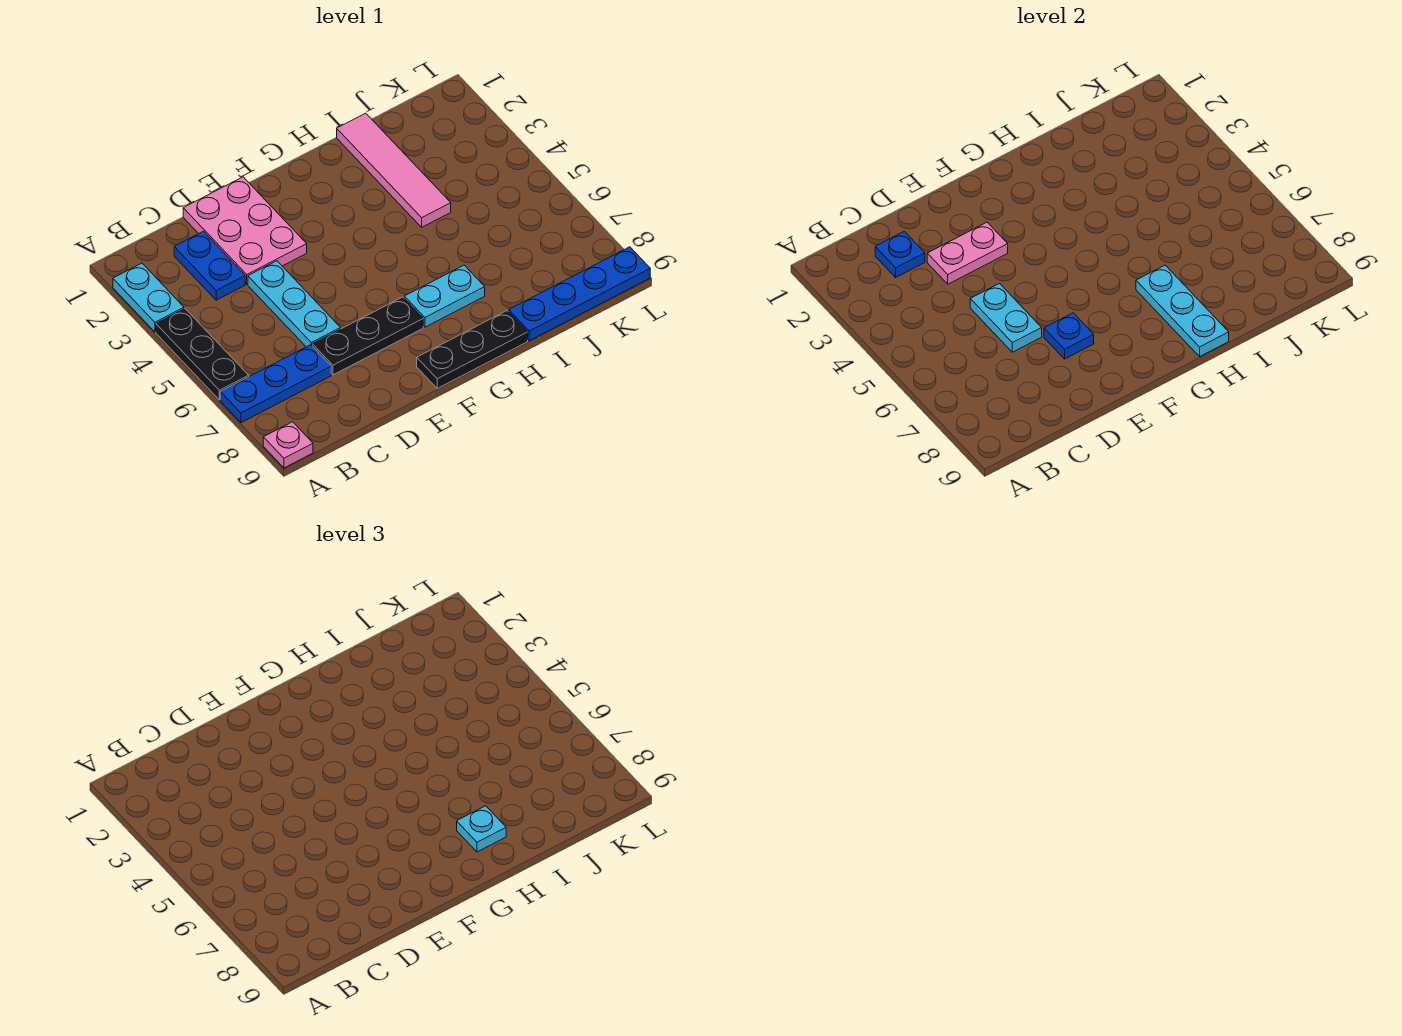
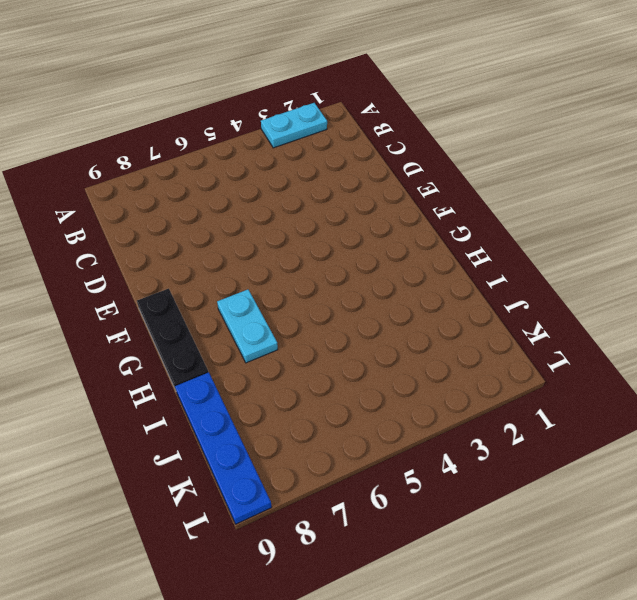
none -> black 1x3 plate [156,309,249,400]
none -> blue 1x3 plate [220,345,331,423]
none -> pink 1x1 plate [263,422,313,468]

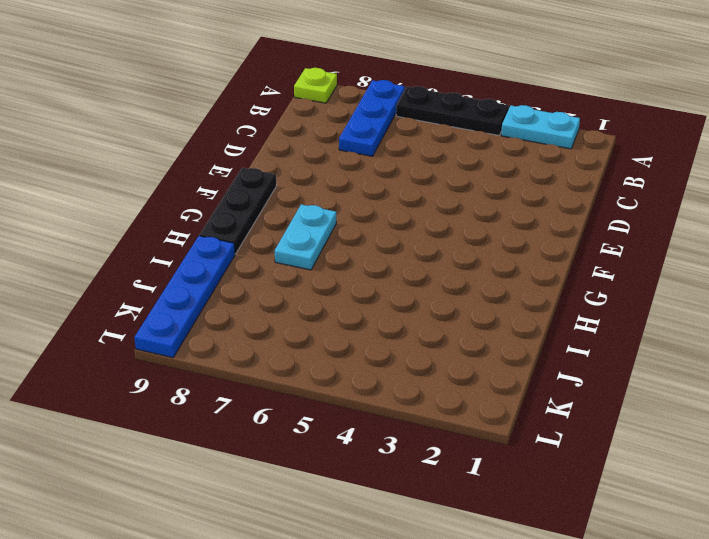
lime 1x1 plate [294,68,337,103] -> pink 1x1 plate [263,422,313,468]
none -> blue 1x2 plate [174,231,245,300]
none -> pink 2x3 plate [183,177,307,284]
none -> cyan 1x3 plate [248,261,341,347]

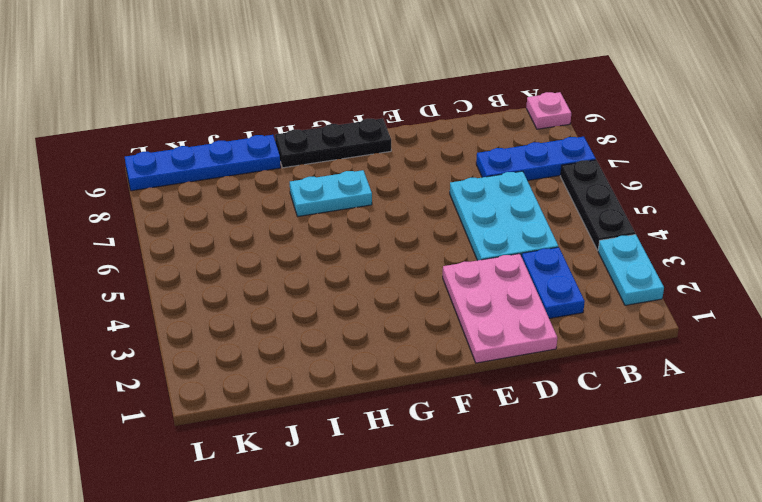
cyan 2x3 plate [450,171,558,260] -> cyan 1x3 plate [248,261,341,347]
none -> black 1x3 plate [312,297,423,375]
none -> pink 1x4 tile [337,113,451,227]
none -> blue 1x1 plate [875,231,925,277]

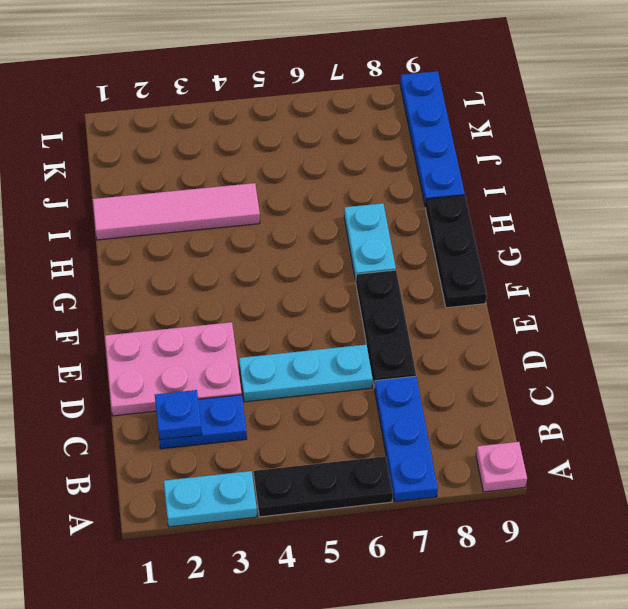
none -> pink 1x2 plate [927,222,1008,284]
none -> cyan 1x2 plate [970,284,1042,352]
none -> blue 1x1 plate [1044,313,1094,359]

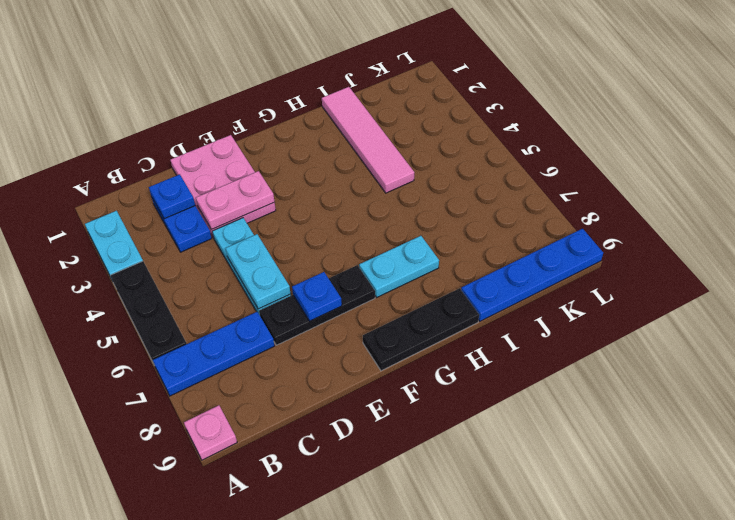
none -> cyan 1x3 plate [1136,265,1229,356]
none -> cyan 1x1 plate [457,806,506,852]

